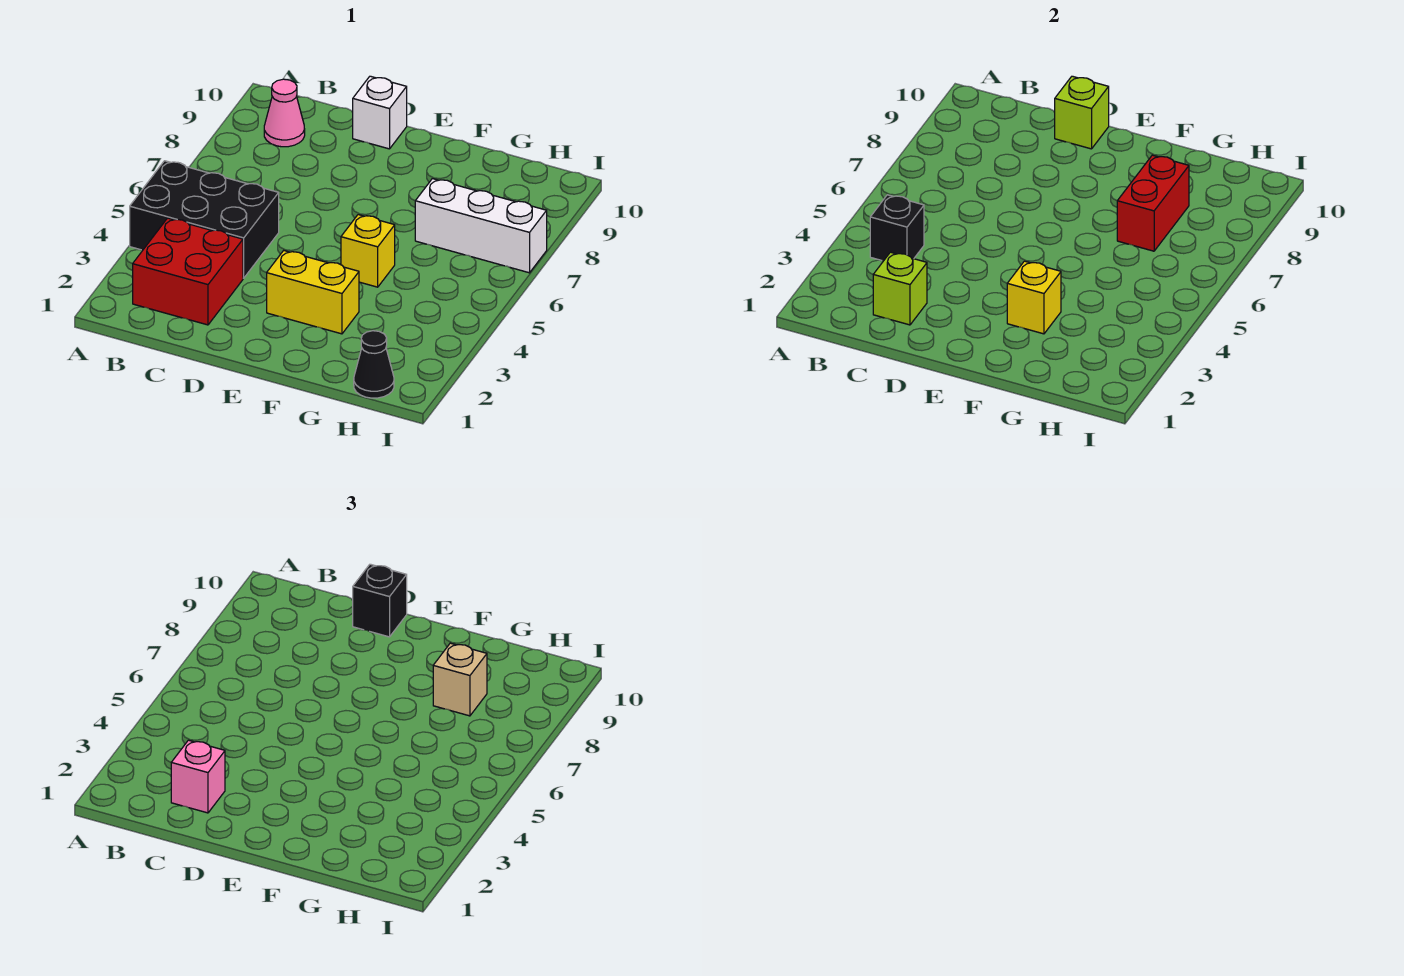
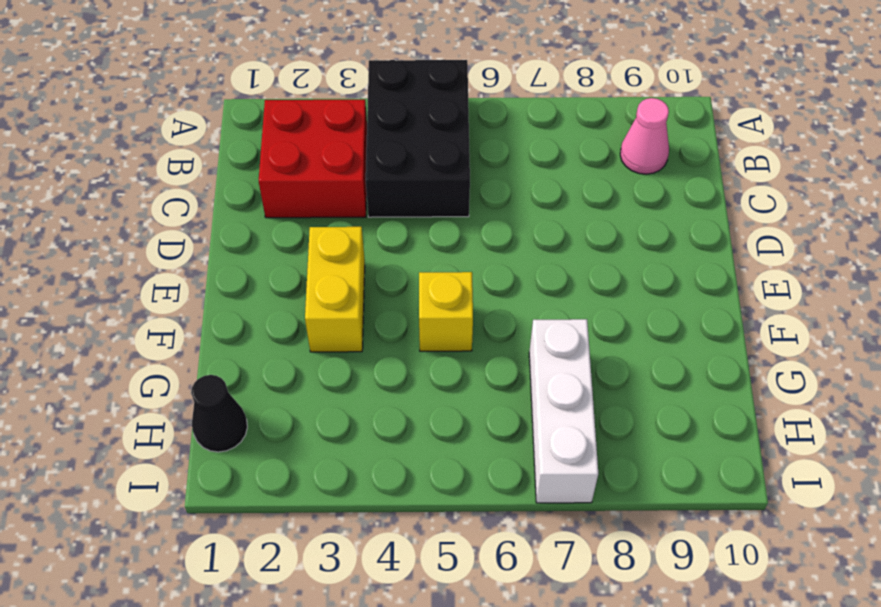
none -> white 1x1 brick [353,76,407,149]
none -> black 1x1 brick [870,195,924,261]
none -> lime 1x1 brick [873,252,927,325]

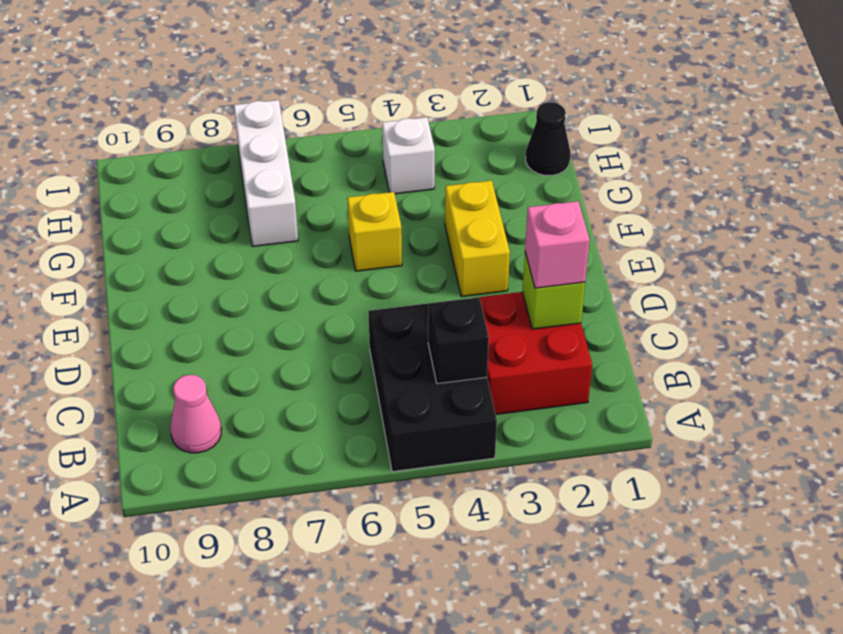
white 1x1 brick [382,117,435,194] -> white 1x1 brick moved to [353,76,407,149]
none -> lime 1x1 brick [1055,76,1109,149]
none -> yellow 1x1 brick [1007,261,1061,334]
none -> red 1x2 brick [1117,155,1189,251]

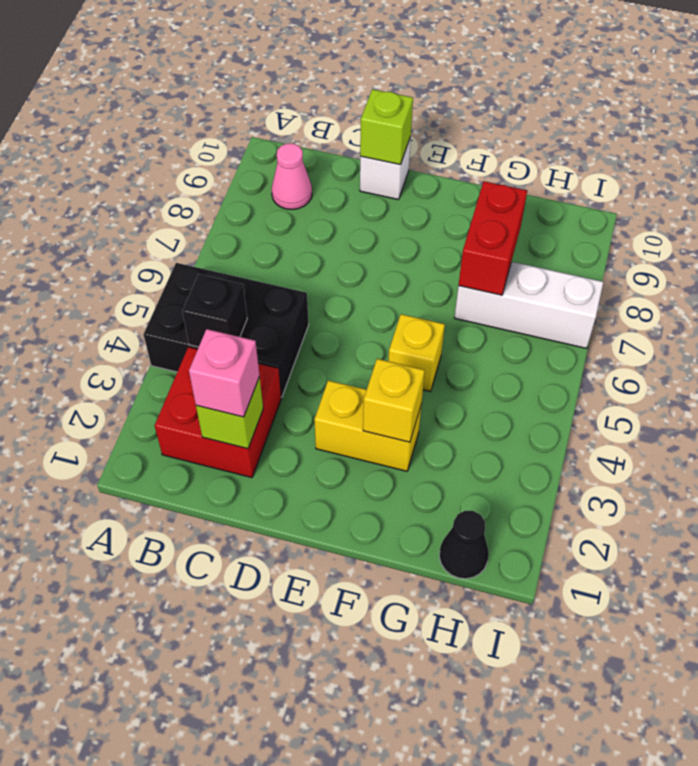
none -> black 1x1 brick [353,564,407,637]
none -> tan 1x1 brick [433,643,487,716]

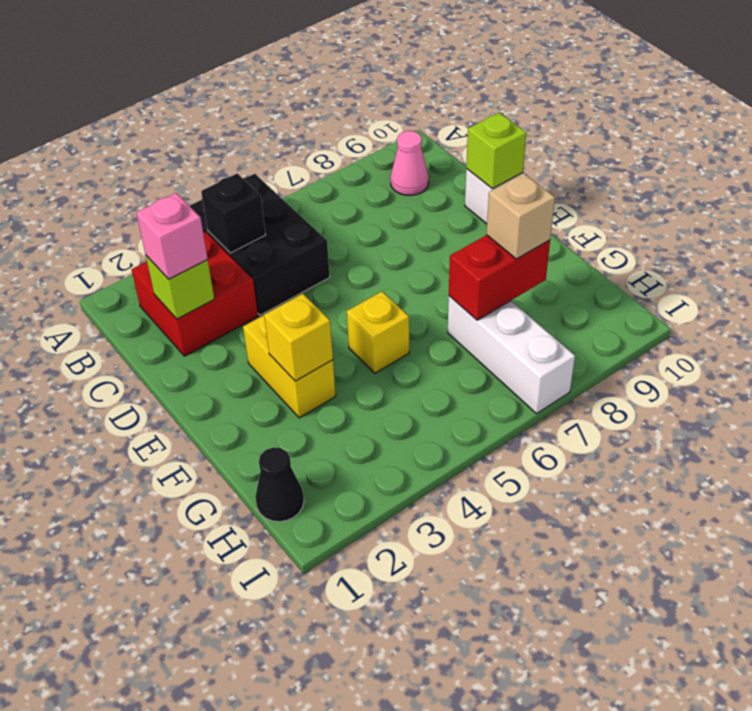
none -> black 1x1 brick [353,564,407,637]

